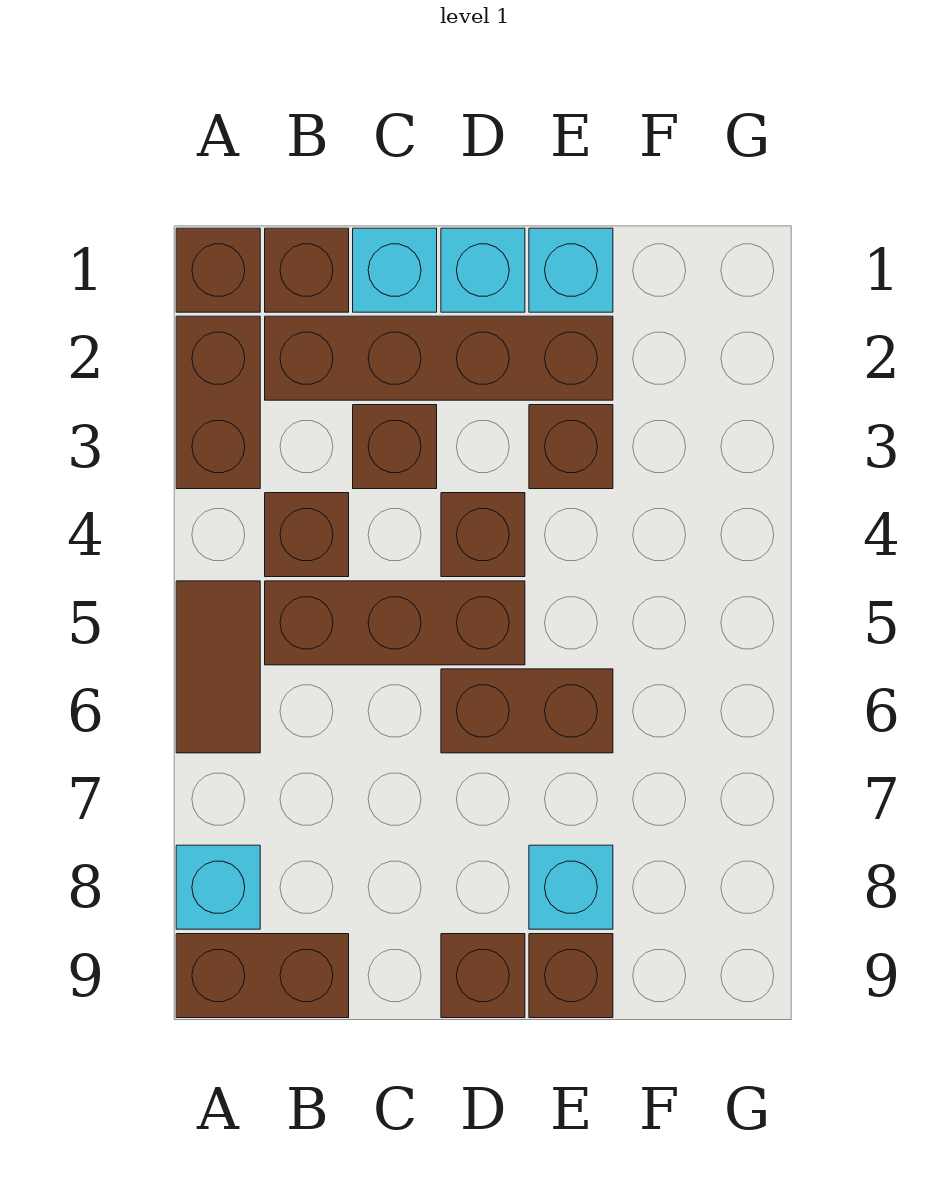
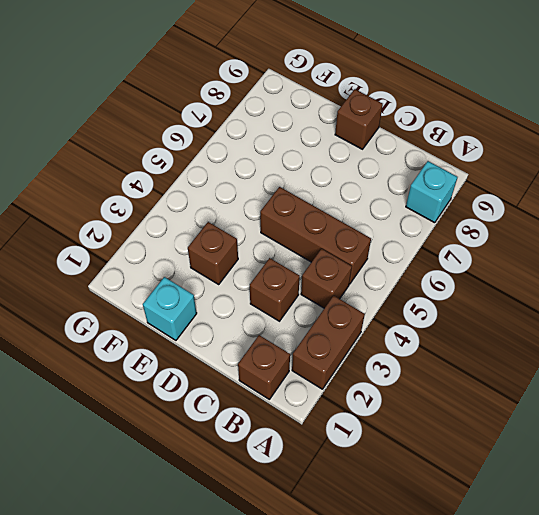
none -> brown 1x1 brick [176,228,260,312]
none -> brown 1x2 tile [176,581,260,753]
none -> brown 1x2 brick [176,934,349,1018]

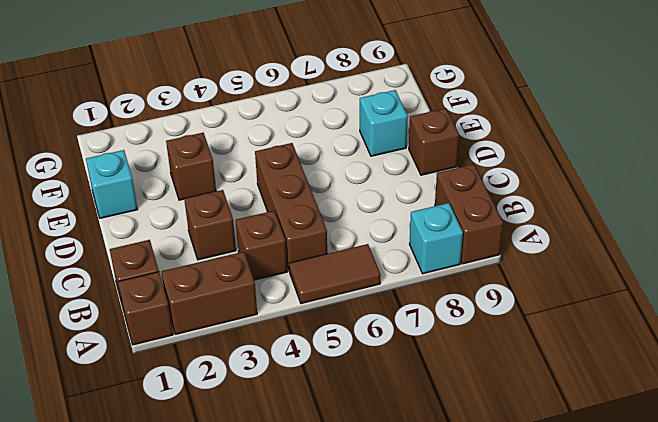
none -> brown 1x4 brick [265,316,613,400]
none -> cyan 1x1 brick [353,228,437,312]
none -> cyan 1x1 brick [441,228,525,312]

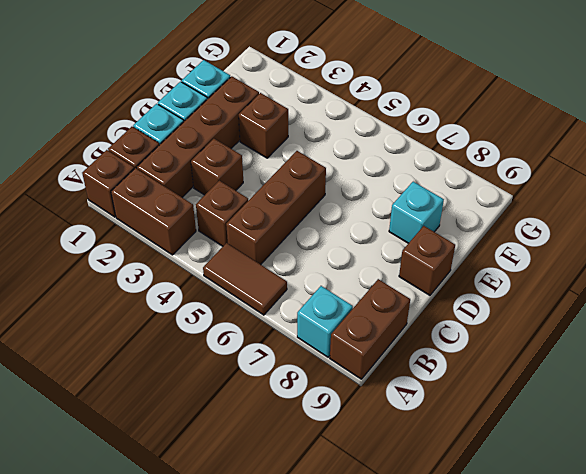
none -> brown 1x1 brick [441,493,525,577]
none -> brown 1x2 brick [441,669,613,753]
none -> brown 1x1 brick [529,934,613,1018]

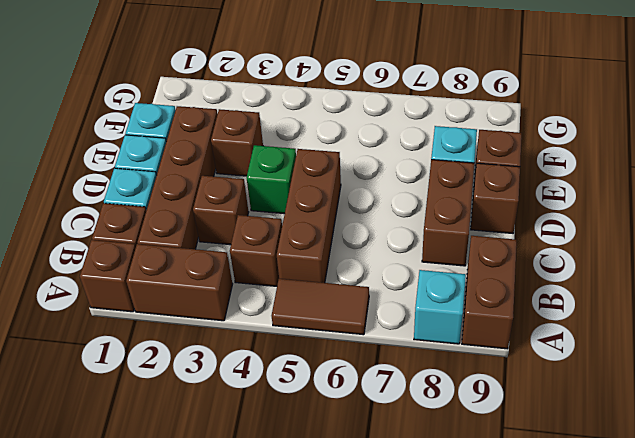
brown 1x2 brick [422,160,474,266] -> brown 1x2 brick moved to [441,669,613,753]
green 1x1 brick [247,145,296,214] -> brown 1x1 brick [441,493,525,577]

